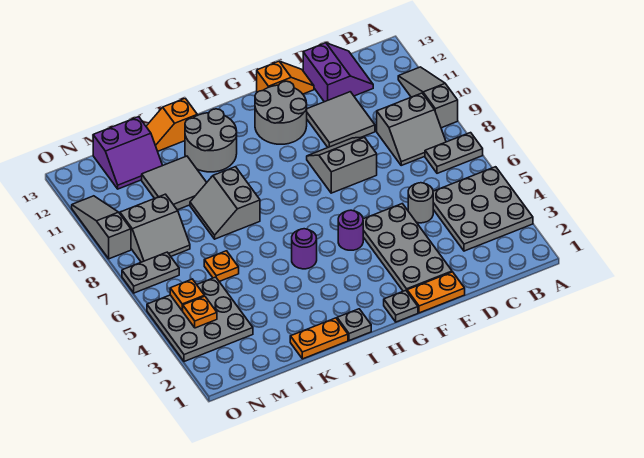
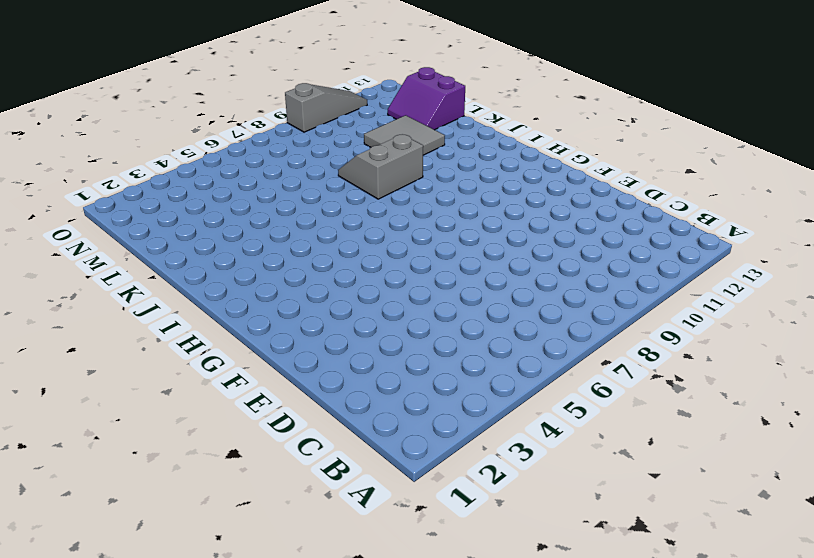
none -> grey 3x3 plate [433,167,533,251]
none -> grey 1x2 plate [425,133,483,173]
none -> grey 1x3 slope [398,67,458,128]

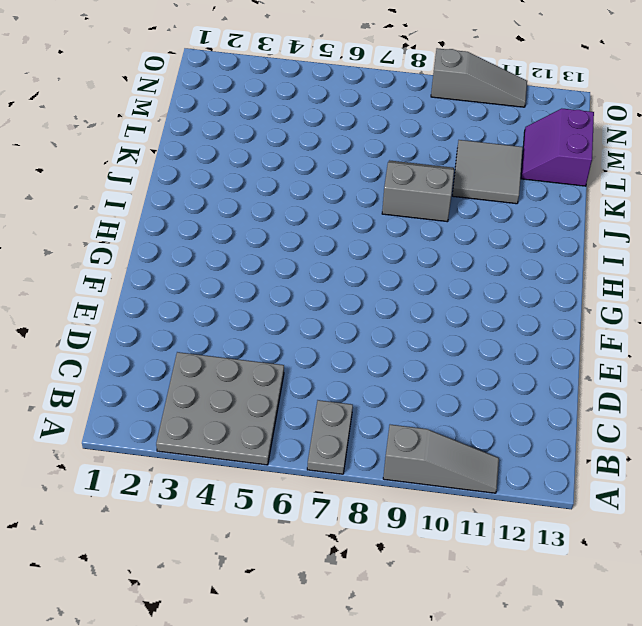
none -> grey 2x2 slope [377,93,446,165]
none -> purple 2x2 slope [303,43,373,102]
none -> grey 1x1 round brick [408,183,433,223]

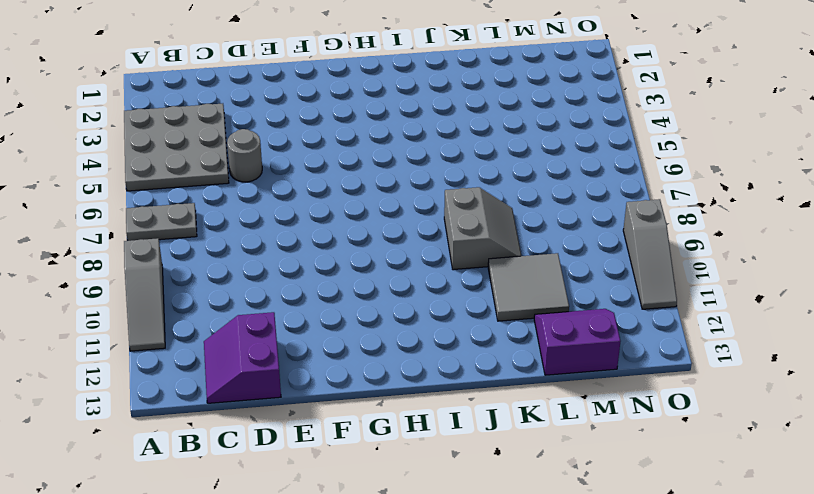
none -> grey 2x2 slope [377,93,446,165]
none -> grey 2x2 tile [307,92,375,147]
none -> orange 1x2 plate [407,272,465,313]

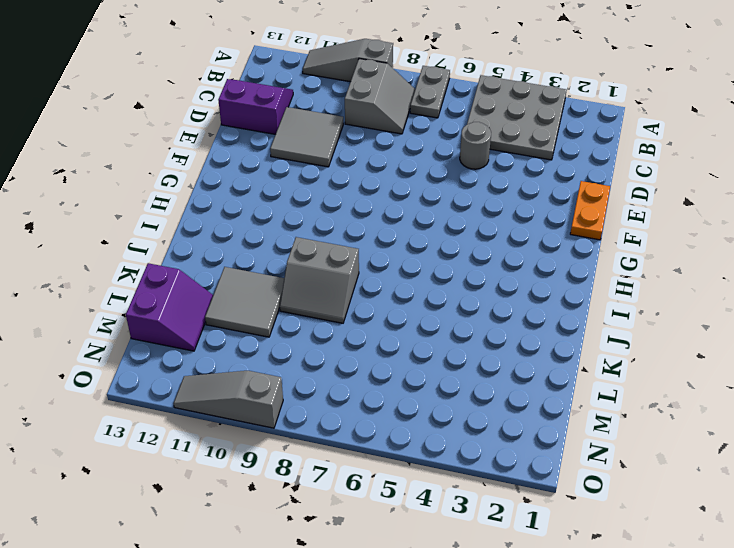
none -> grey 2x4 plate [363,204,452,291]
none -> grey 2x2 slope [307,137,377,193]
none -> orange 1x2 slope [257,61,314,94]

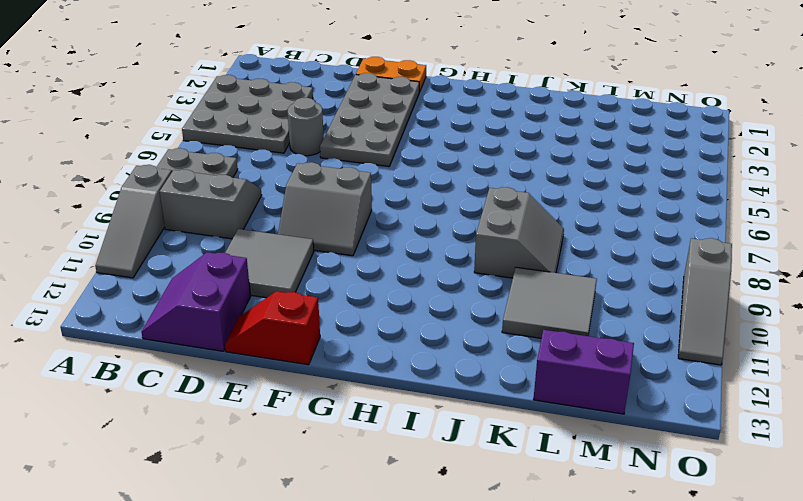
red 1x2 slope [225,291,320,365] -> orange 1x2 slope [257,61,314,94]
none -> grey 2x2 round brick [255,81,307,144]
none -> grey 1x1 plate [384,290,418,322]
none -> purple 1x1 round brick [338,210,363,250]

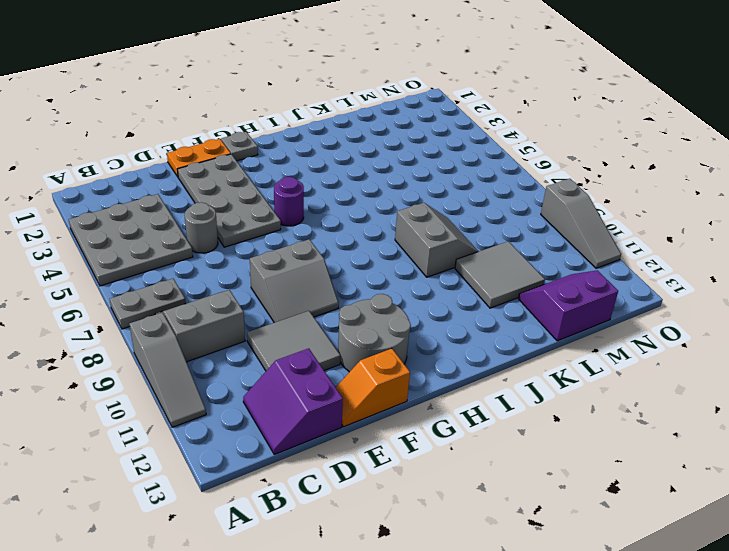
none -> grey 1x1 plate [337,309,371,341]
none -> purple 1x1 round brick [292,229,317,269]
none -> grey 2x2 round brick [185,109,237,172]

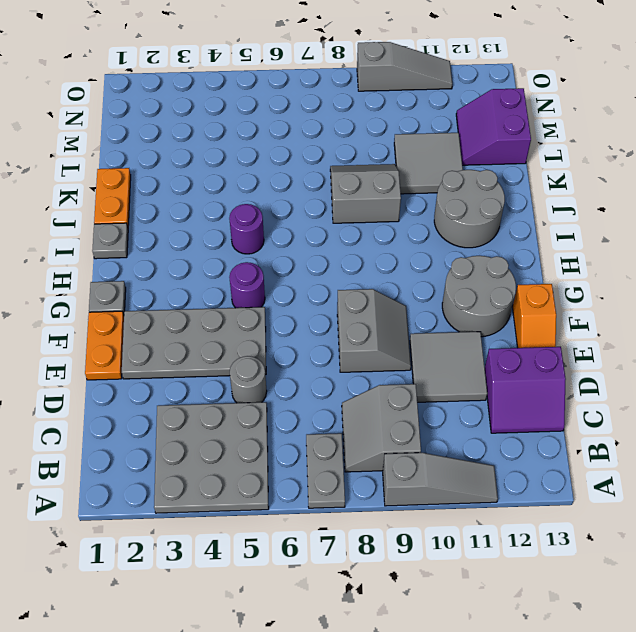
none -> orange 1x2 slope [146,98,197,151]
none -> orange 1x1 plate [204,251,239,282]
none -> grey 3x3 plate [147,277,253,362]

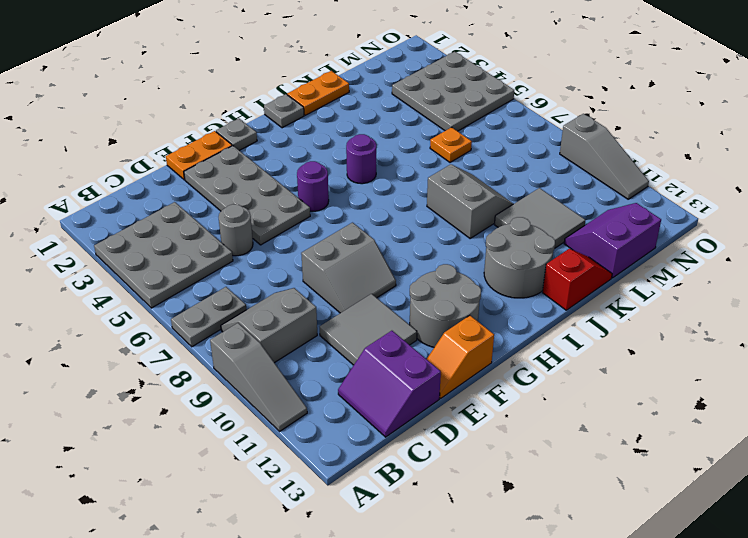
red 1x2 slope [543,249,612,310] -> orange 1x2 slope [146,98,197,151]
none -> grey 2x2 slope [120,194,190,262]
none -> grey 1x2 plate [122,252,179,293]
none -> orange 1x1 plate [183,296,217,328]

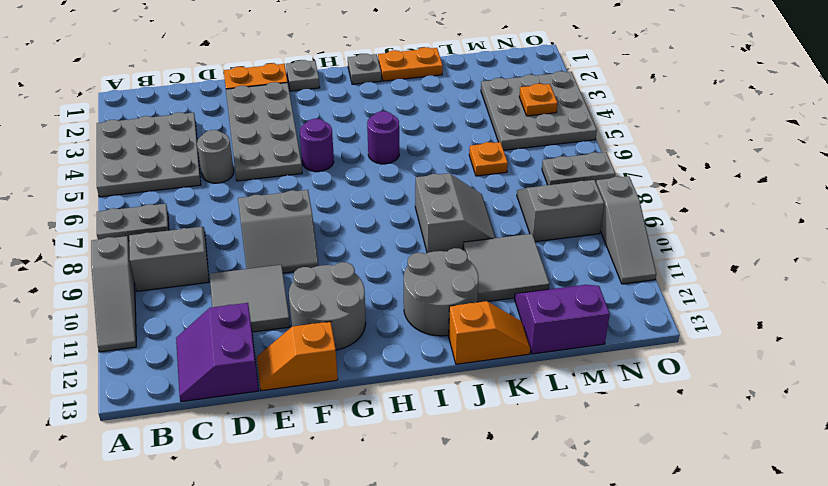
none -> orange 1x1 plate [170,279,204,311]

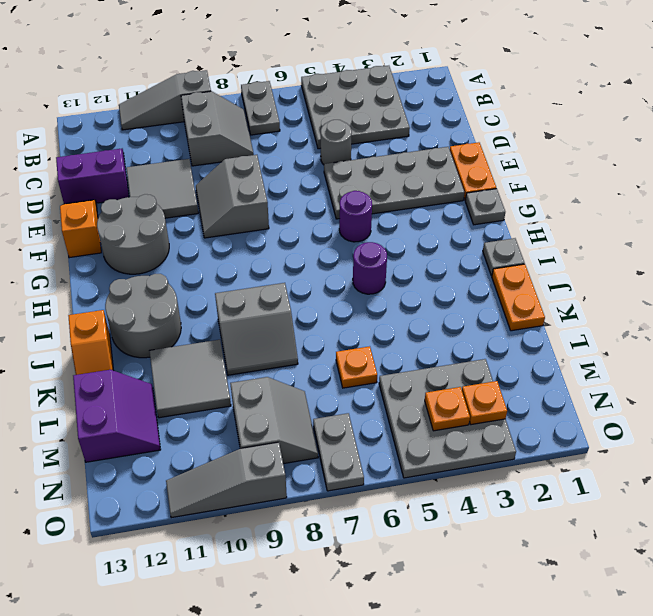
orange 1x1 plate [462,381,507,425] -> orange 1x1 plate moved to [170,279,204,311]

